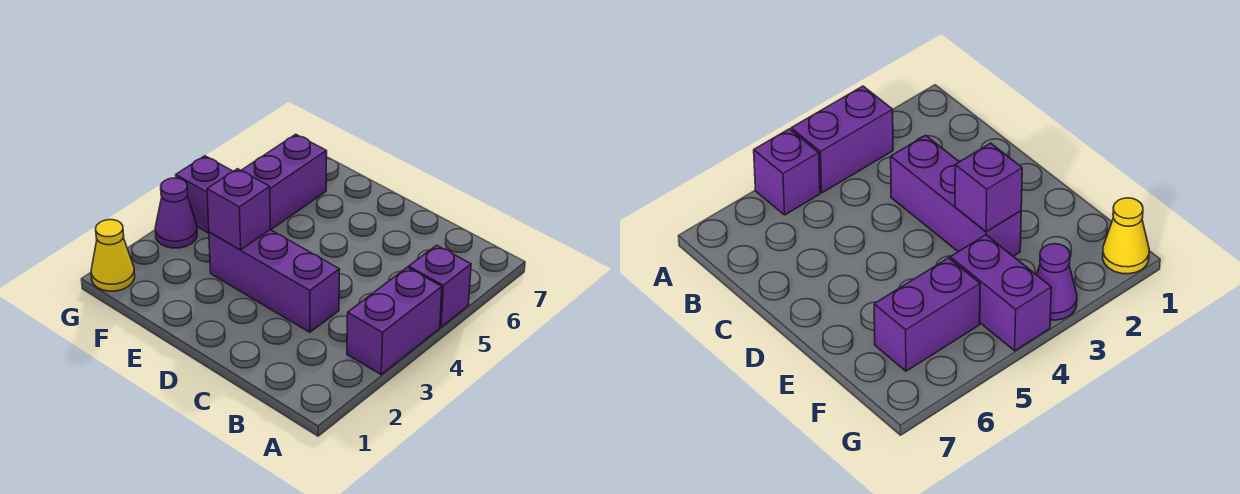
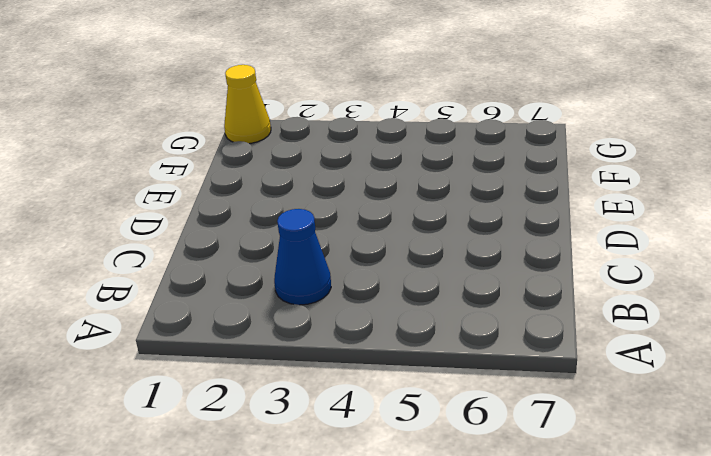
blue 1x1 cone [274,209,331,305] -> none
none -> purple 1x2 brick [347,267,442,374]
none -> purple 1x1 brick [409,245,471,327]

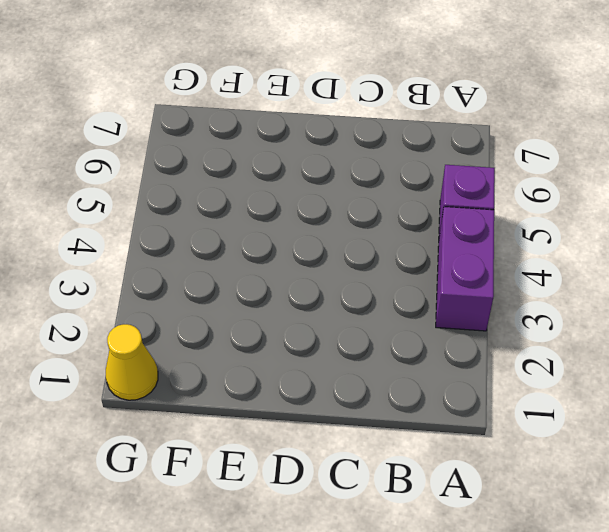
none -> purple 1x3 brick [209,230,340,332]
none -> purple 1x2 brick [176,156,233,233]

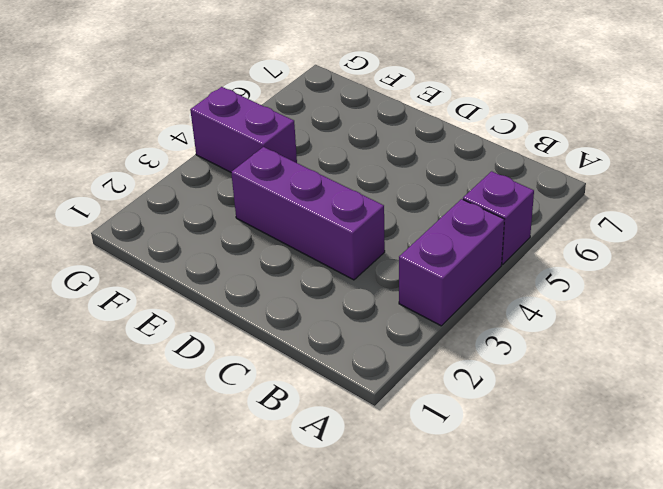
none -> purple 1x2 brick [241,134,327,230]
none -> yellow 1x1 cone [91,220,135,291]

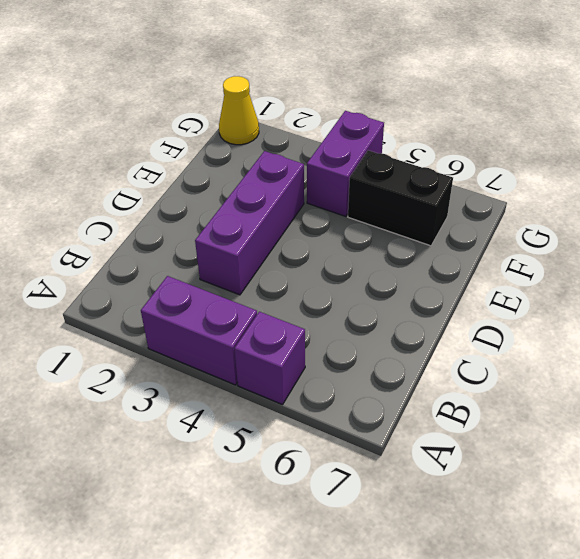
black 1x2 brick [348,150,453,246] -> purple 1x2 brick [241,134,327,230]
none -> purple 1x1 cone [155,178,197,248]
none -> purple 1x1 brick [207,169,270,250]

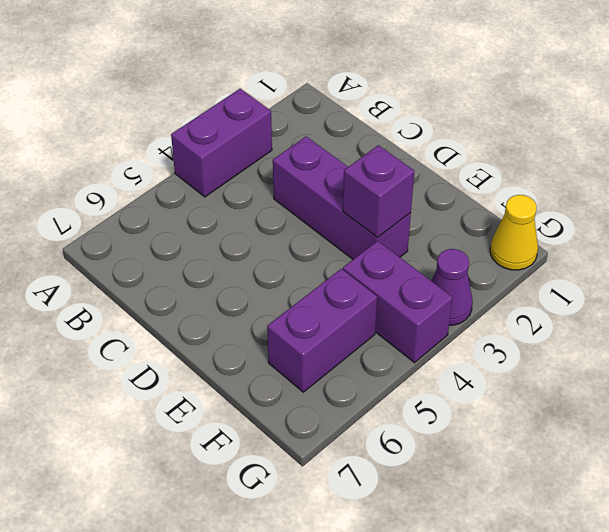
none -> purple 1x1 brick [409,245,471,327]

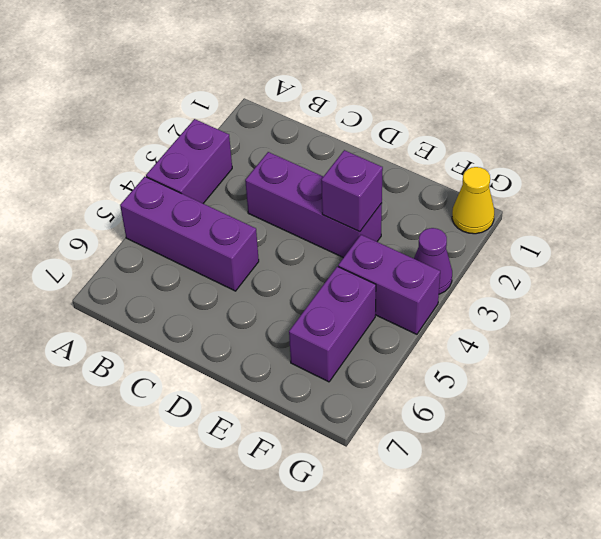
purple 1x3 brick [120,177,259,291] -> purple 1x1 brick [409,245,471,327]

